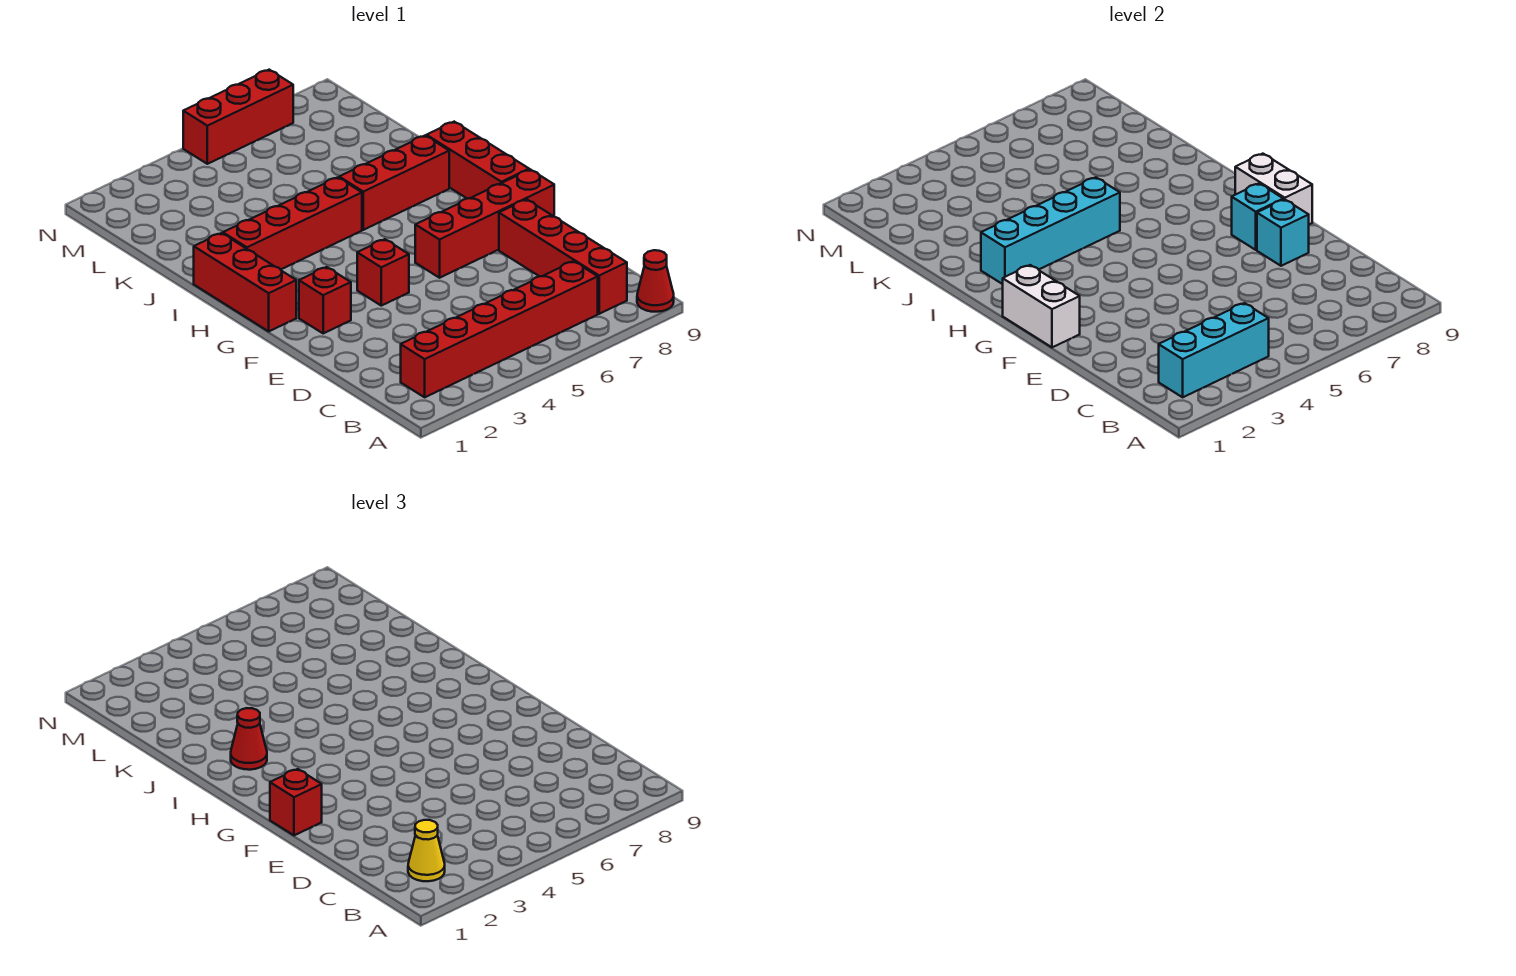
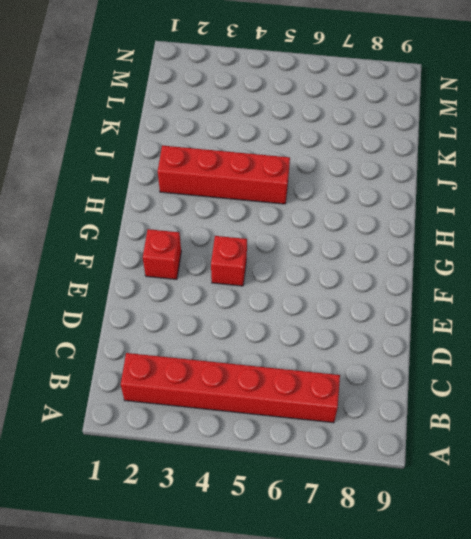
none -> red 1x1 cone [637,250,674,312]
none -> red 1x4 brick [499,199,627,314]
none -> red 1x4 brick [415,169,554,278]

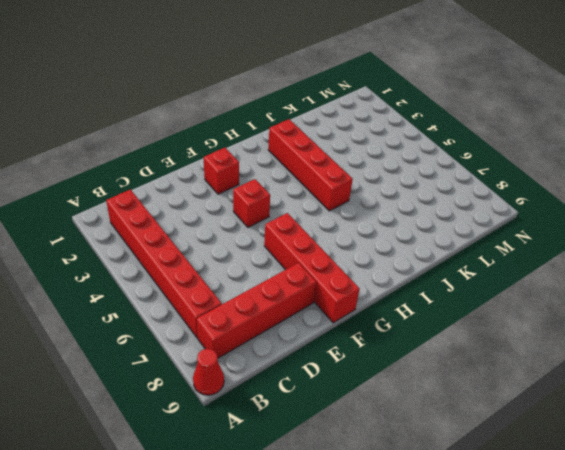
none -> red 1x3 brick [194,233,296,331]
none -> red 1x3 brick [426,122,529,199]
none -> red 1x3 brick [339,136,449,230]

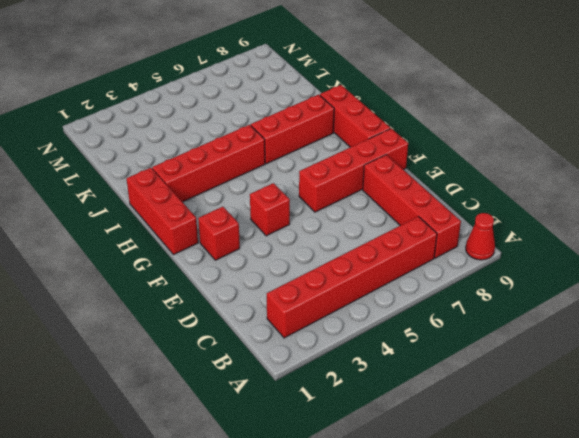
none -> red 1x3 brick [183,70,293,164]
none -> cyan 1x3 brick [1159,303,1269,397]
none -> cyan 1x1 brick [1257,199,1309,266]

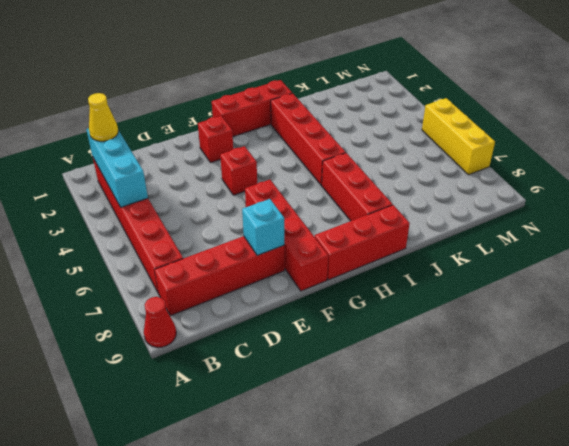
yellow 1x3 brick [422,98,495,175] -> red 1x3 brick [183,70,293,164]
none -> white 1x2 brick [1003,265,1080,347]
none -> cyan 1x1 brick [1232,183,1283,250]
none -> white 1x2 brick [1235,154,1312,224]

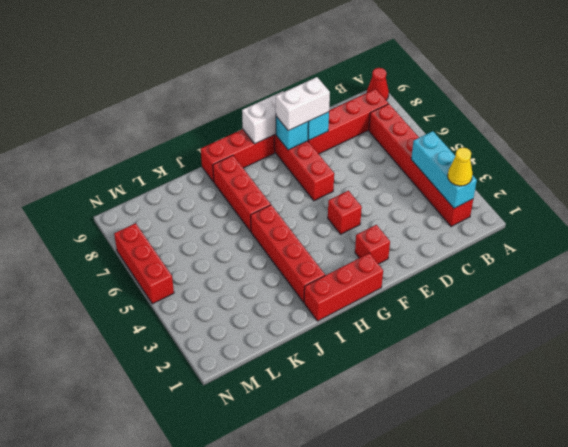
white 1x2 brick [276,77,330,131] -> white 1x2 brick moved to [1003,265,1080,347]
none -> cyan 1x4 brick [981,177,1120,284]
none -> red 1x1 brick [270,769,322,835]
none -> red 1x1 cone [231,708,267,770]

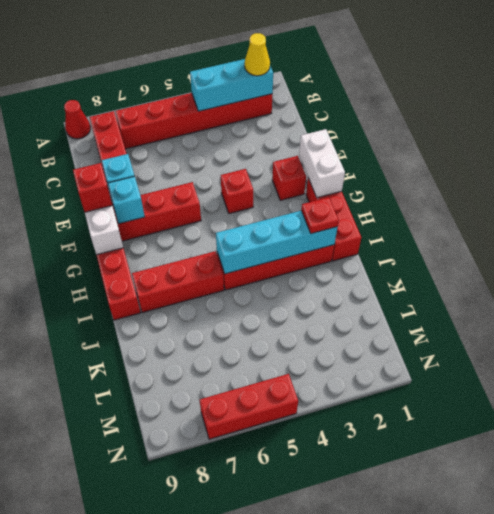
red 1x1 brick [73,163,112,212] -> red 1x1 brick moved to [270,769,322,835]
red 1x1 plate [301,197,339,233] -> red 1x1 cone [231,708,267,770]

